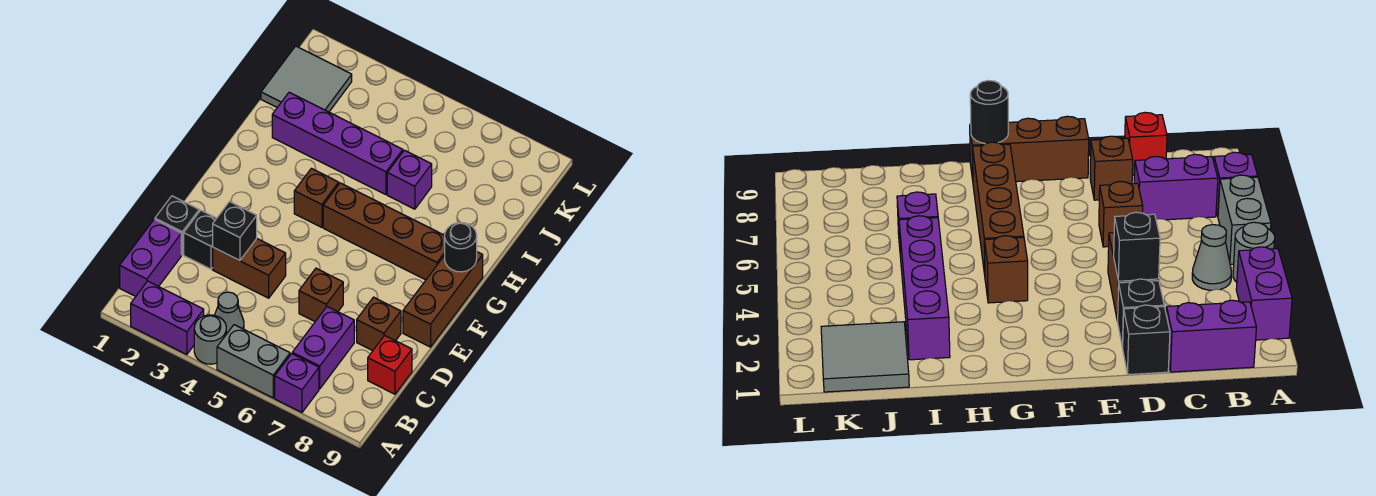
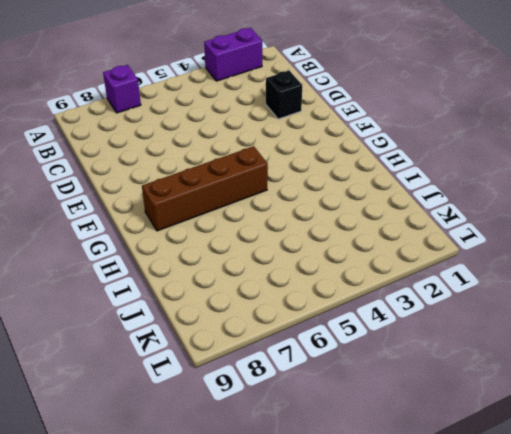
none -> grey 1x1 round brick [194,315,226,364]
none -> grey 1x2 brick [217,325,290,398]
none -> purple 1x2 brick [120,219,181,296]

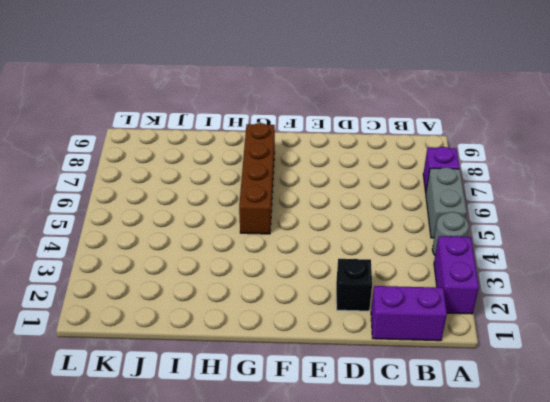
none -> grey 1x1 cone [215,292,244,334]
none -> purple 1x2 brick [292,307,354,389]
none -> red 1x1 brick [368,335,412,394]

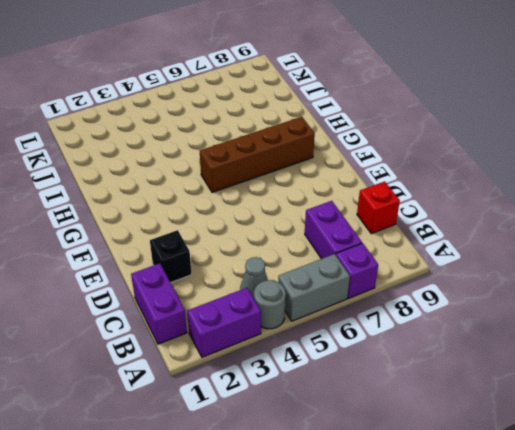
none -> black 1x1 brick [155,196,199,255]
none -> brown 1x2 brick [213,239,286,298]
none -> brown 1x1 brick [299,268,343,321]

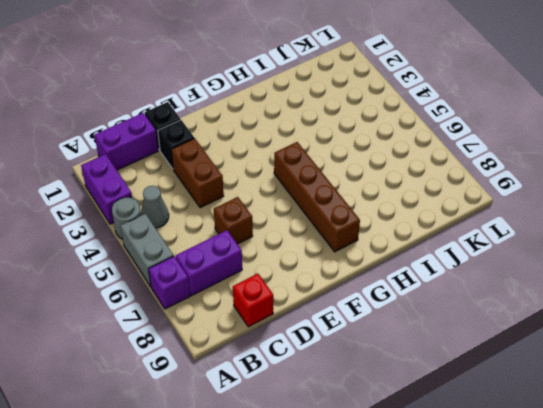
none -> brown 1x1 brick [357,297,401,351]
none -> brown 1x3 brick [403,252,483,347]
none -> brown 1x1 brick [294,168,339,227]

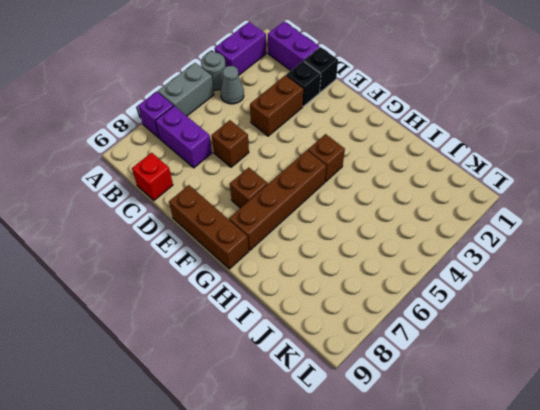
brown 1x1 brick [230,167,268,208] -> brown 1x1 brick moved to [357,297,401,351]
none -> purple 1x4 brick [272,92,403,195]
none -> purple 1x1 brick [387,150,432,209]
none -> grey 2x2 tile [261,46,352,112]

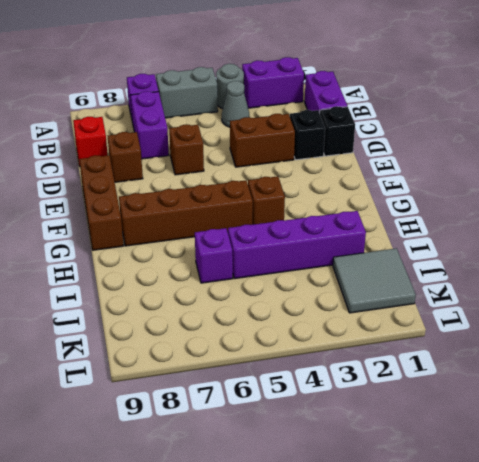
none -> black 1x1 brick [213,202,257,261]
none -> black 1x1 round brick [445,223,477,272]

